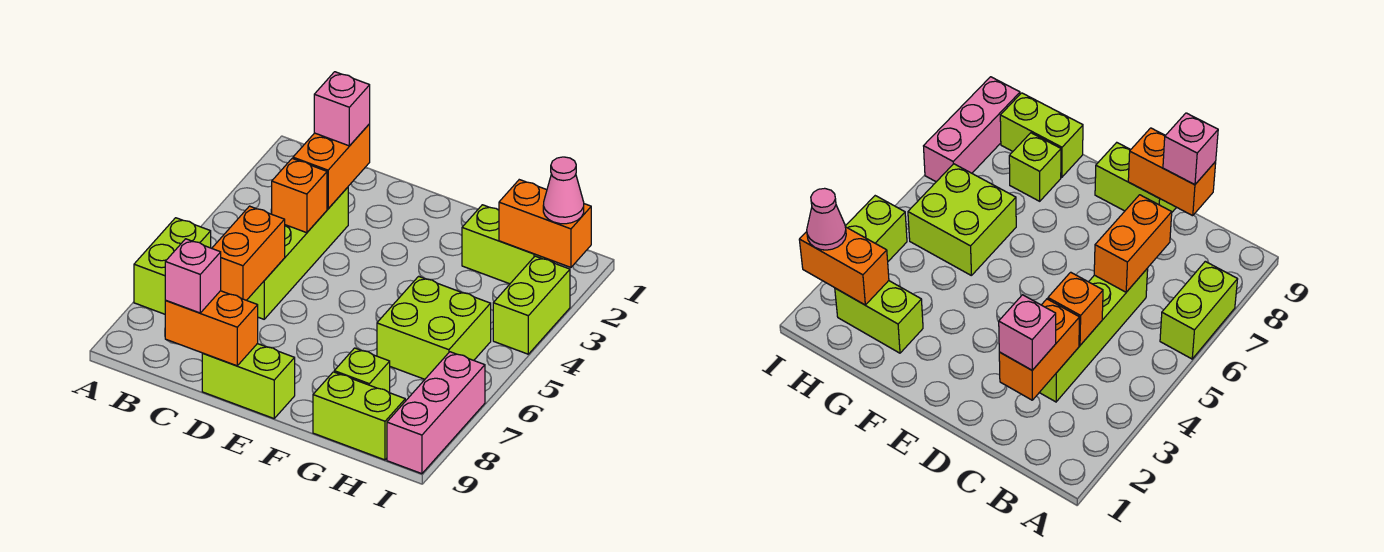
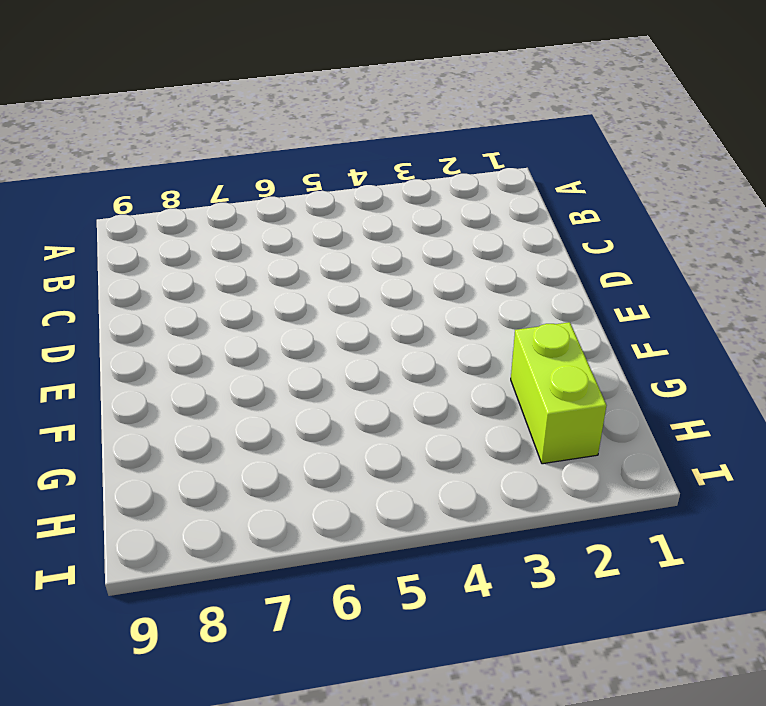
none -> lime 1x2 brick [134,218,211,314]
none -> lime 1x4 brick [247,187,348,319]
none -> lime 1x2 brick [202,344,295,418]

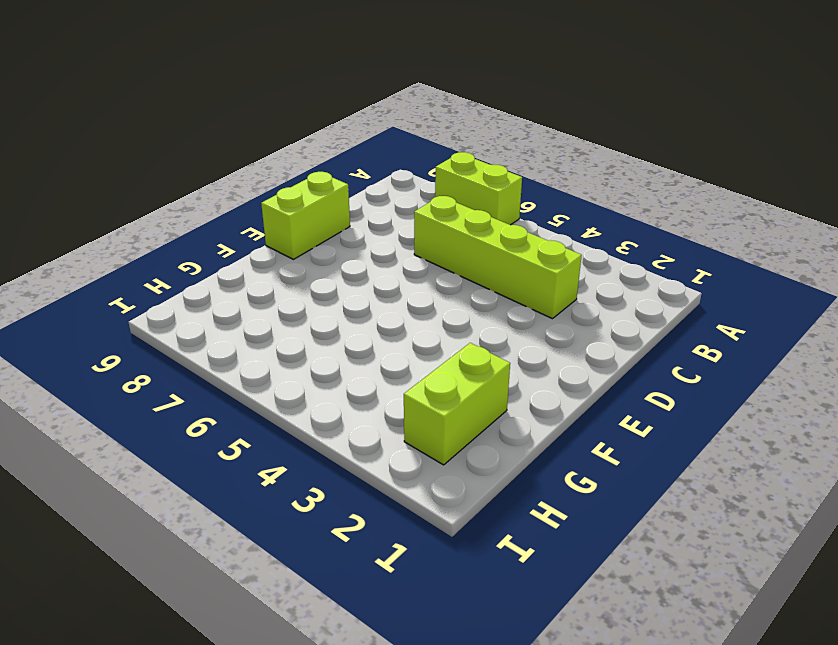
none -> lime 2x2 brick [377,276,491,379]
none -> lime 1x1 brick [334,348,390,393]
none -> lime 1x2 brick [313,372,405,460]

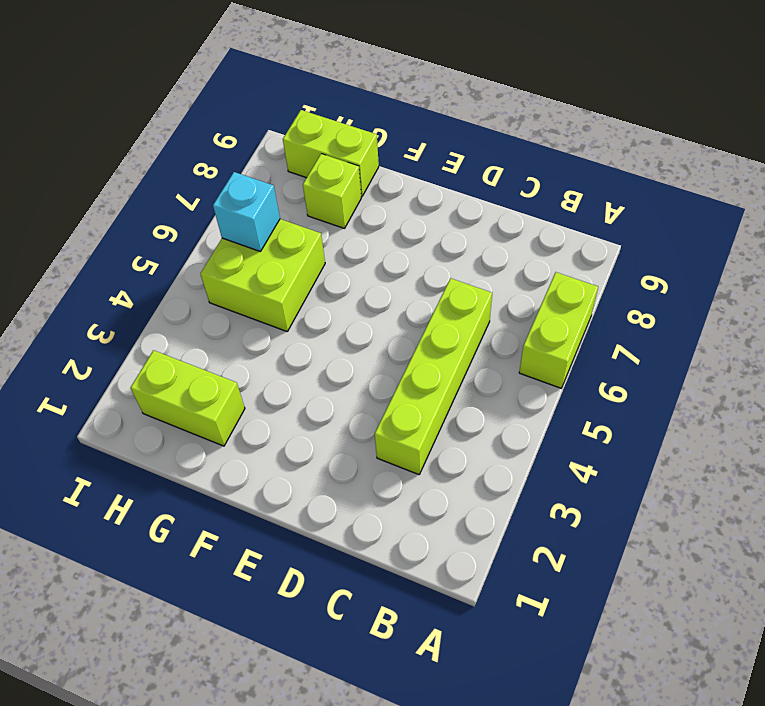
cyan 1x1 brick [213,172,280,251] -> none
none -> lime 1x2 brick [202,344,295,418]
none -> lime 1x2 brick [493,256,570,354]
none -> pink 1x3 brick [387,352,485,474]

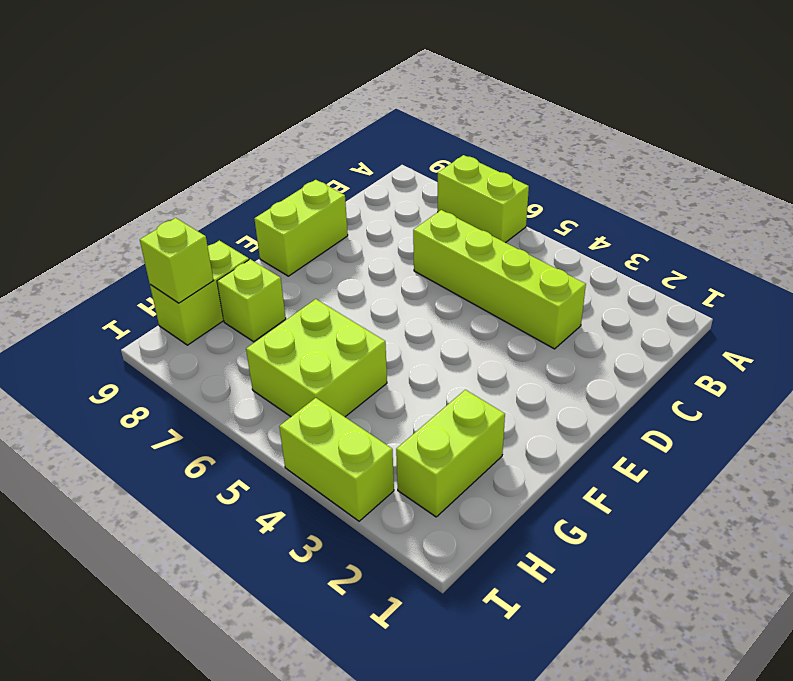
lime 1x1 brick [140,218,214,303] -> none
none -> pink 1x3 brick [387,352,485,474]
none -> orange 1x2 brick [293,124,370,209]
none -> orange 1x1 brick [272,159,327,233]

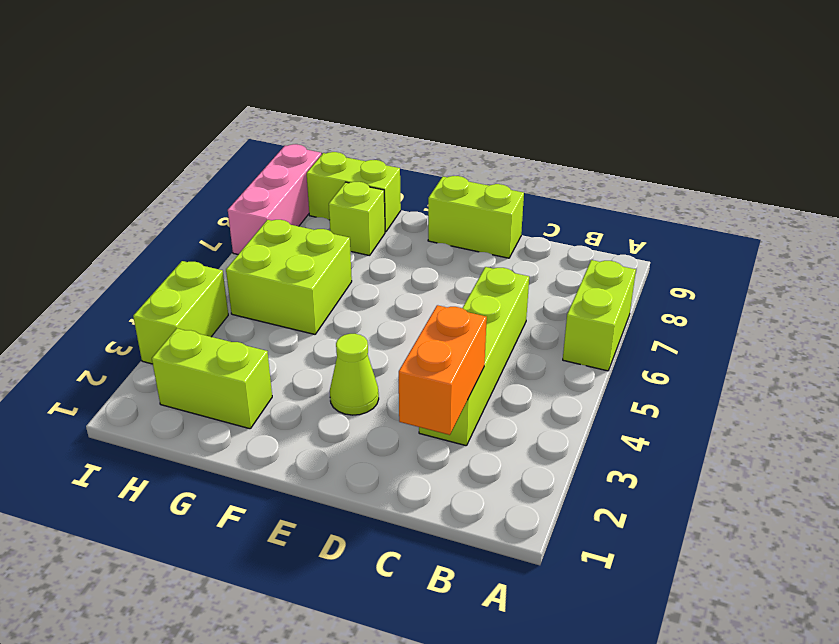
lime 1x1 cone [330,334,379,415] -> none
none -> orange 1x1 brick [272,159,327,233]
none -> orange 1x2 brick [212,206,285,300]
none -> orange 1x2 brick [165,291,258,366]

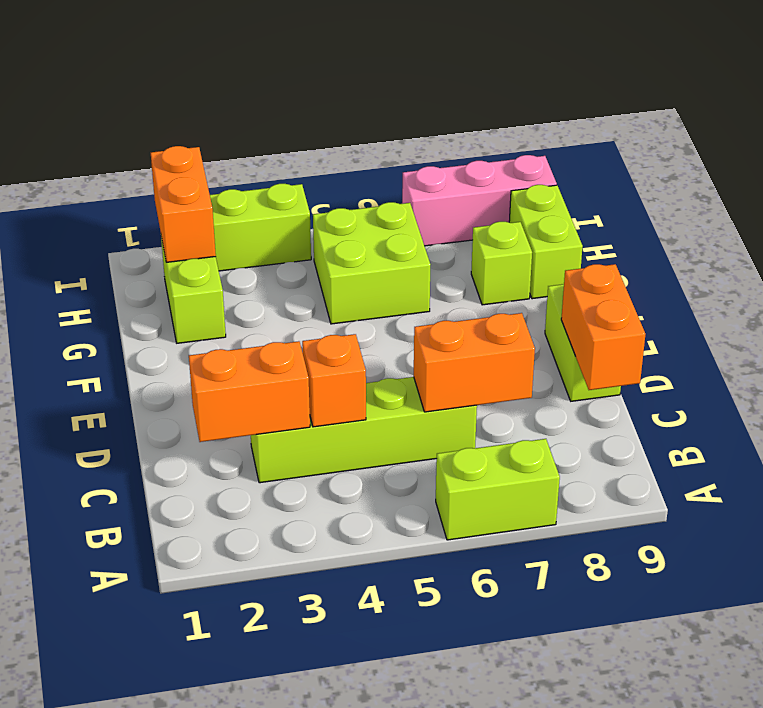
none -> pink 1x1 brick [314,72,370,146]
none -> pink 1x1 brick [165,239,221,313]
none -> pink 1x1 cone [543,157,584,224]

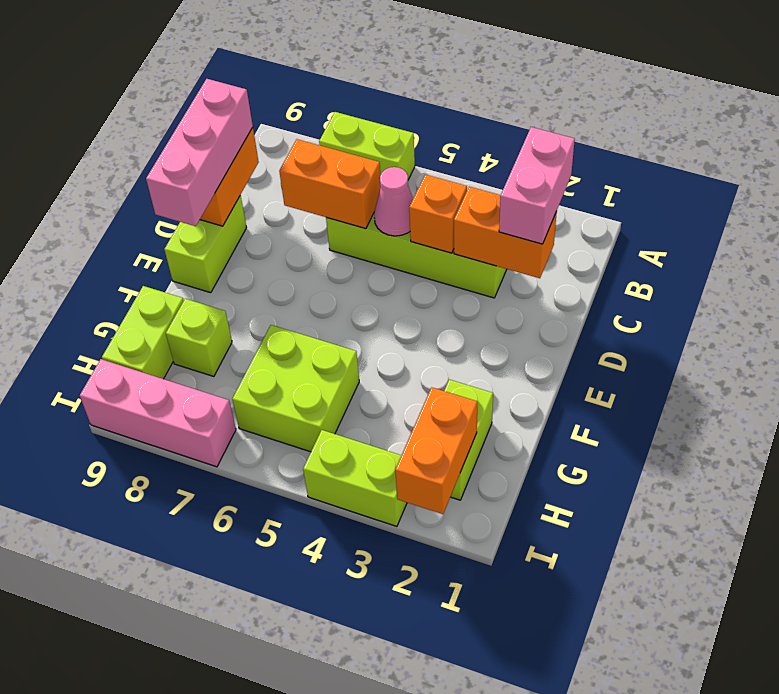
pink 1x2 brick [499,127,575,244] -> pink 1x1 brick [314,72,370,146]
pink 1x1 cone [374,167,413,236] -> pink 1x1 cone moved to [543,157,584,224]
pink 1x3 brick [146,79,253,226] -> pink 1x1 brick [165,239,221,313]

